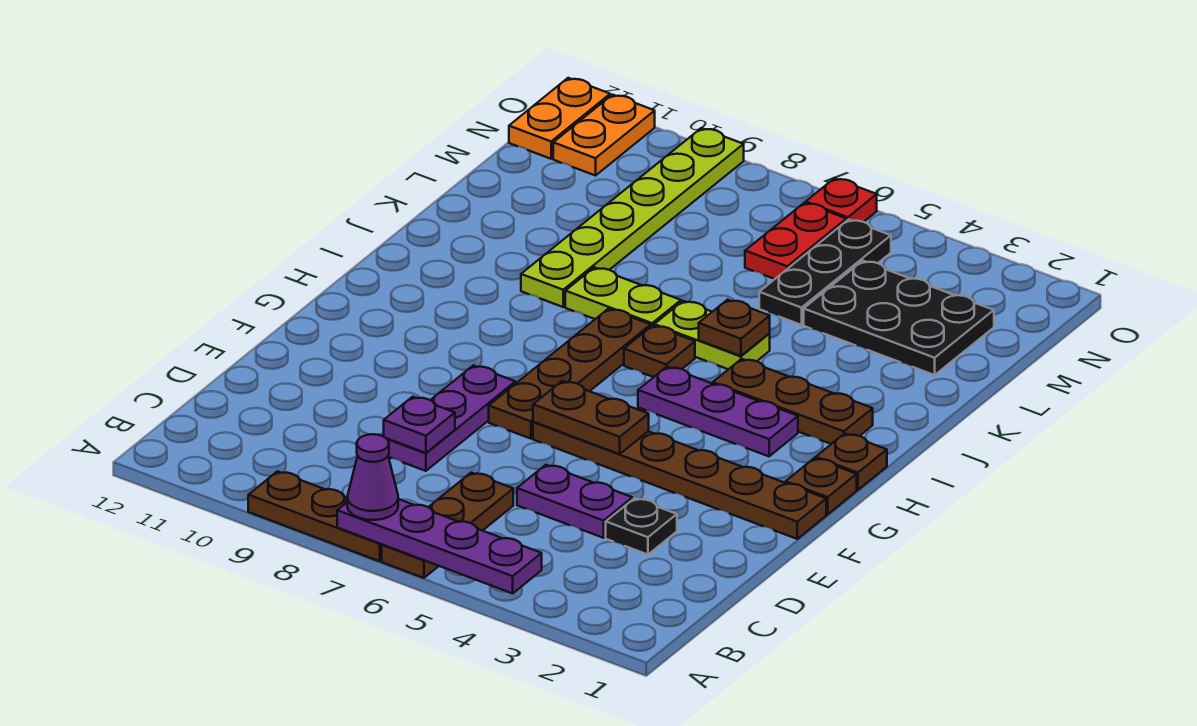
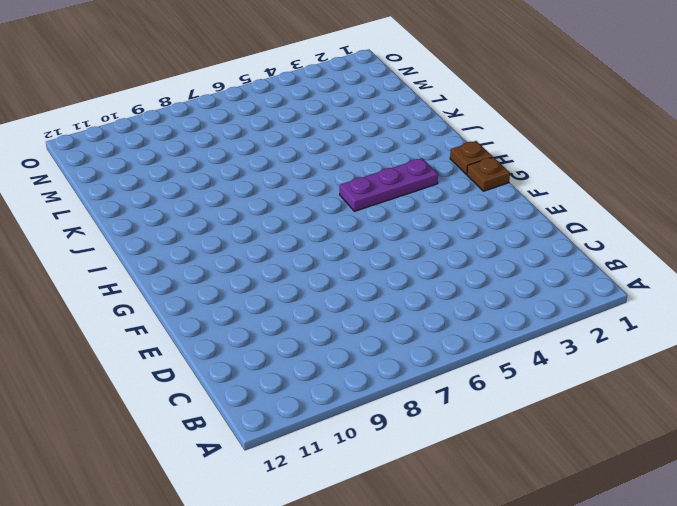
none -> brown 1x3 plate [382,473,513,578]
none -> brown 1x3 plate [248,471,382,561]
none -> black 1x1 plate [606,498,677,555]

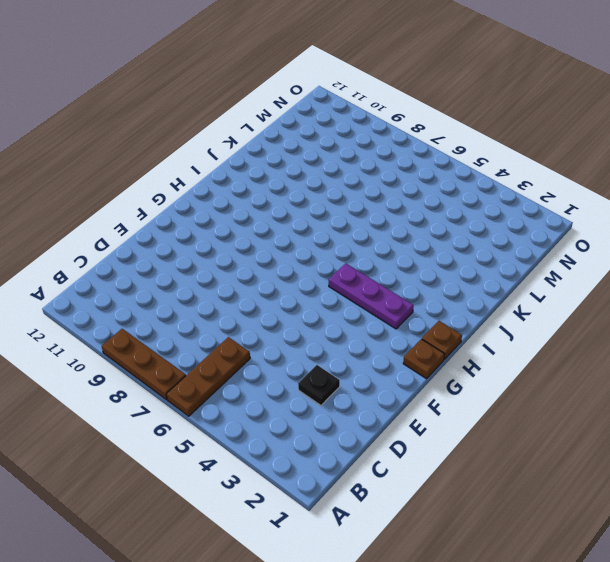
none -> purple 1x2 plate [517,465,632,538]
none -> purple 1x3 plate [386,366,515,471]
none -> brown 1x6 plate [533,422,826,539]

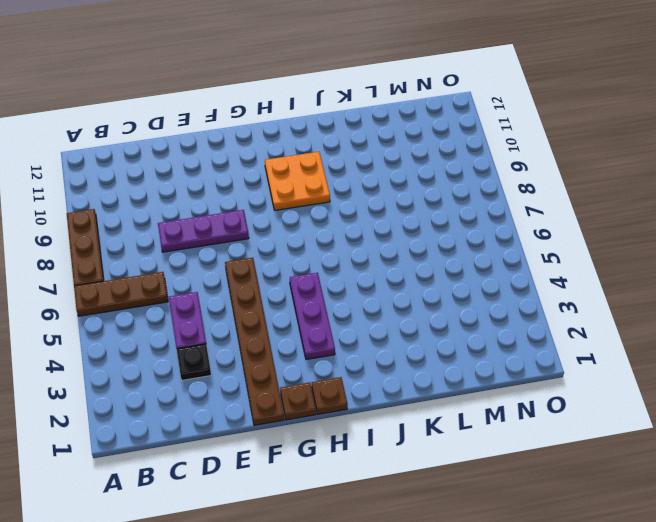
orange 2x2 plate [265,152,330,210] -> none
none -> brown 1x4 plate [489,309,651,439]
none -> brown 1x3 plate [713,359,873,444]
none -> brown 1x1 plate [624,326,695,377]

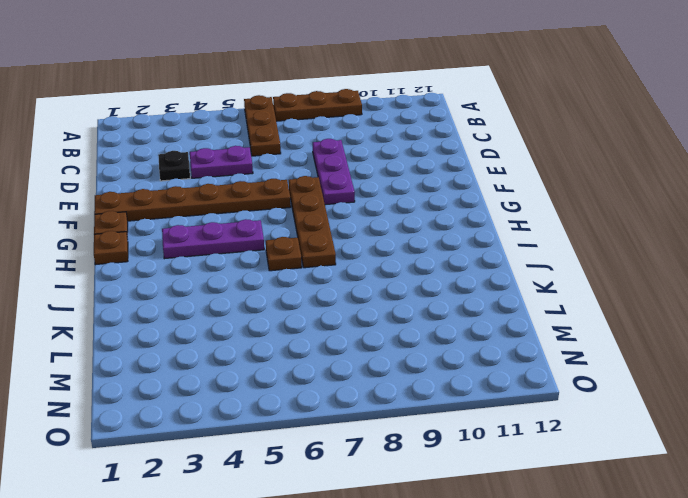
none -> brown 1x3 plate [713,359,873,444]
none -> lime 1x2 plate [654,301,770,369]
none -> lime 1x2 plate [565,267,681,326]

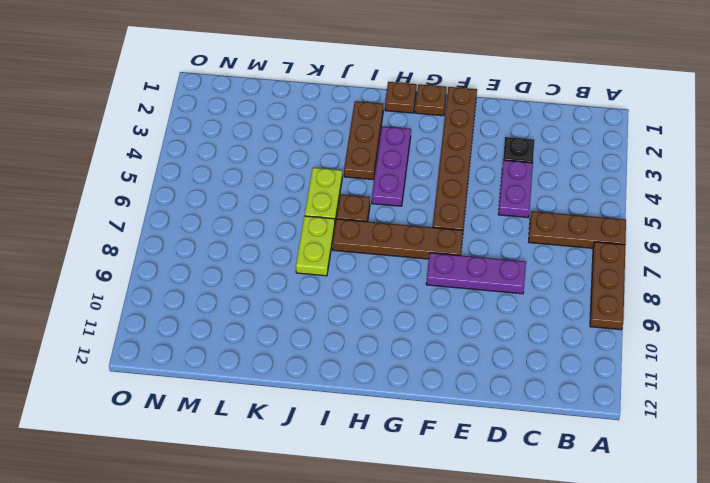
none -> lime 1x6 plate [521,128,744,307]
none -> black 2x3 plate [804,261,994,375]
none -> black 1x3 plate [759,219,891,325]

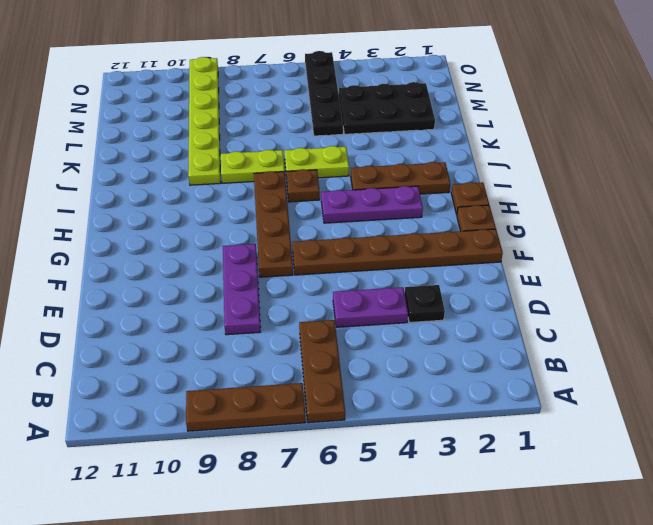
black 1x4 plate [305,51,343,136] -> black 1x3 plate [759,219,891,325]
none -> red 1x2 plate [745,203,846,279]
none -> orange 1x2 plate [553,95,655,176]
none -> orange 1x2 plate [509,78,610,159]

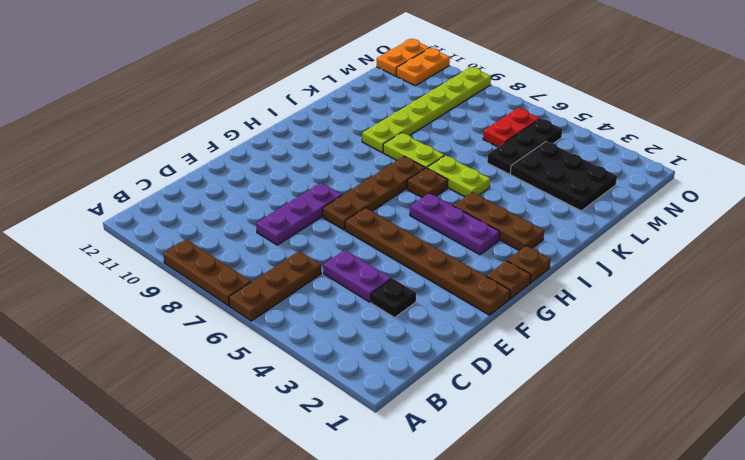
none -> red 1x1 plate [806,178,877,222]
none -> purple 1x4 plate [337,499,542,593]
none -> purple 1x1 plate [384,397,455,453]

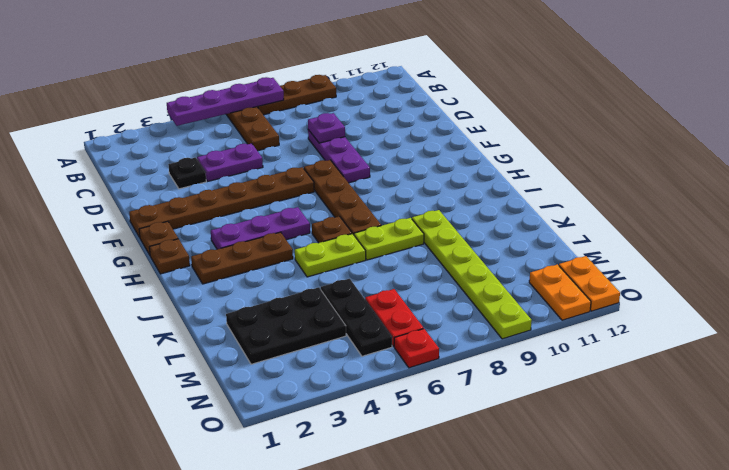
none -> brown 1x2 plate [533,381,649,454]
none -> brown 1x1 plate [699,300,770,356]
none -> purple 1x1 cone [347,434,398,520]

